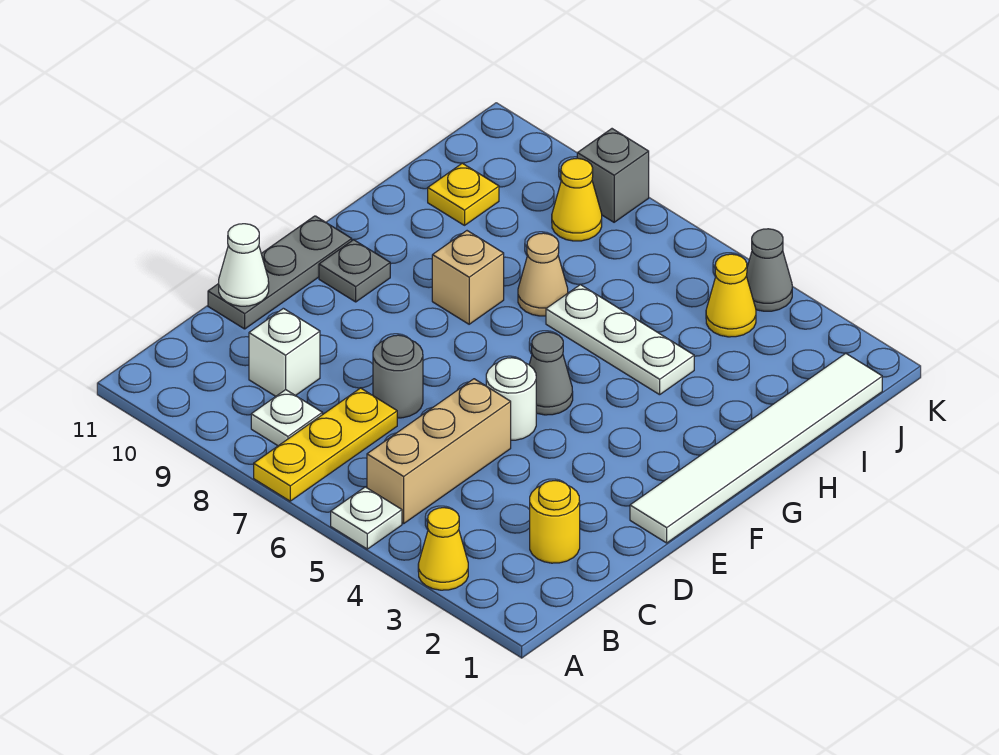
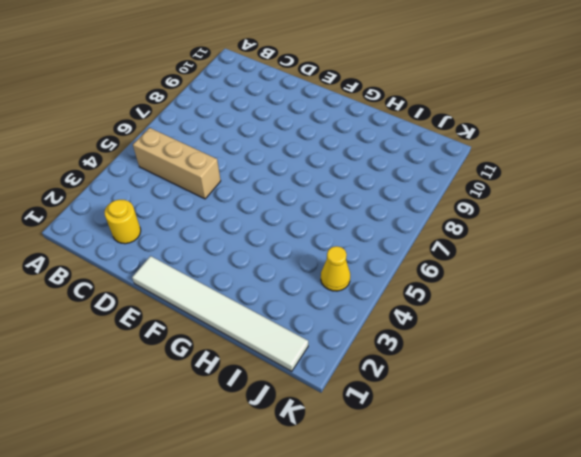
none -> yellow 1x1 cone [418,508,468,590]
none -> white 1x1 plate [331,487,402,549]
none -> yellow 1x3 plate [254,388,397,501]

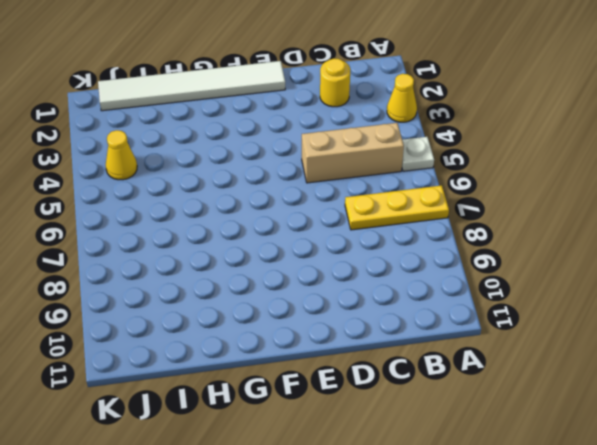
none -> white 1x1 plate [251,390,322,446]
none -> white 1x1 brick [249,308,320,396]
none -> grey 1x1 round brick [373,335,423,418]

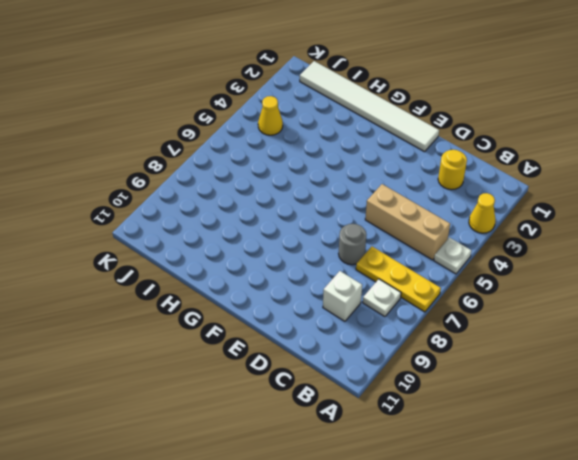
none -> grey 1x3 plate [208,216,352,329]
none -> white 1x1 round brick [486,358,536,440]
none -> grey 1x1 cone [529,332,573,415]

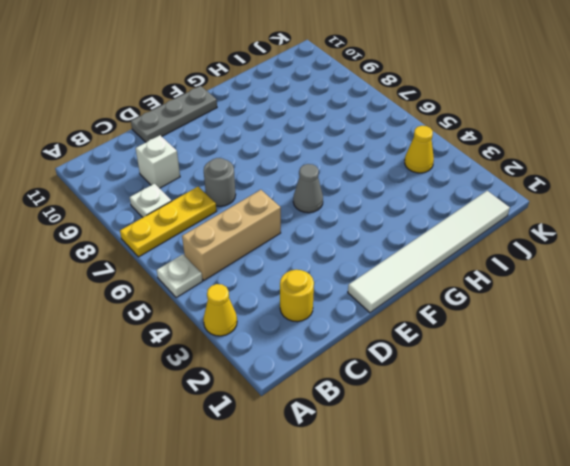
none -> white 1x1 round brick [486,358,536,440]
none -> grey 1x1 plate [319,240,390,302]
none -> tan 1x1 brick [432,231,504,324]

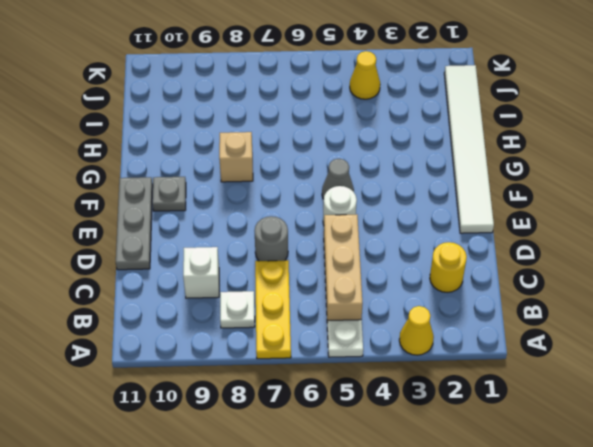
none -> white 1x3 plate [546,285,694,395]
none -> tan 1x1 cone [518,233,568,316]
none -> yellow 1x1 plate [428,163,499,225]

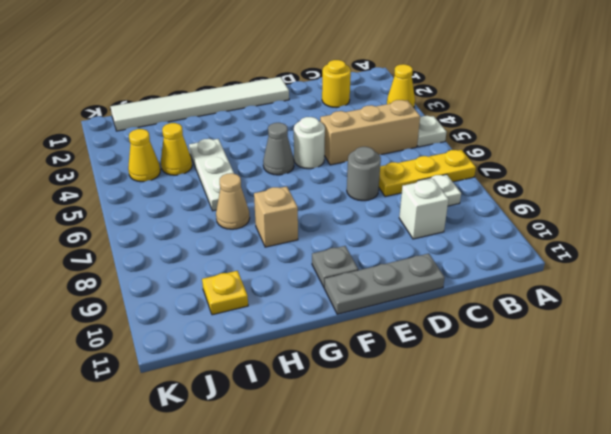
yellow 1x1 cone [161,123,192,175] -> yellow 1x1 cone moved to [552,158,602,241]
none -> grey 1x1 cone [747,229,792,311]
none -> grey 1x1 brick [577,129,649,222]
none -> white 1x1 cone [219,224,269,306]

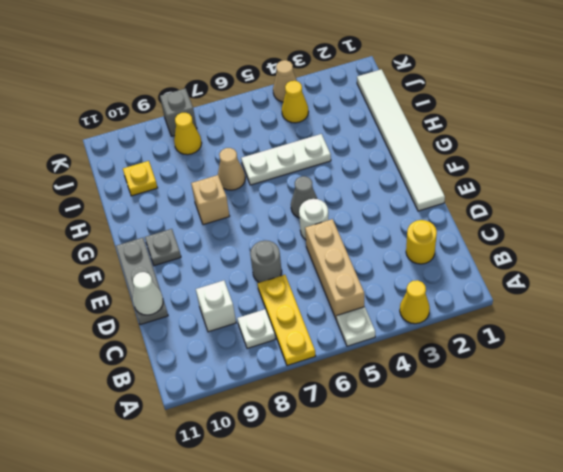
tan 1x1 cone [273,60,297,102] -> grey 1x1 cone [747,229,792,311]

